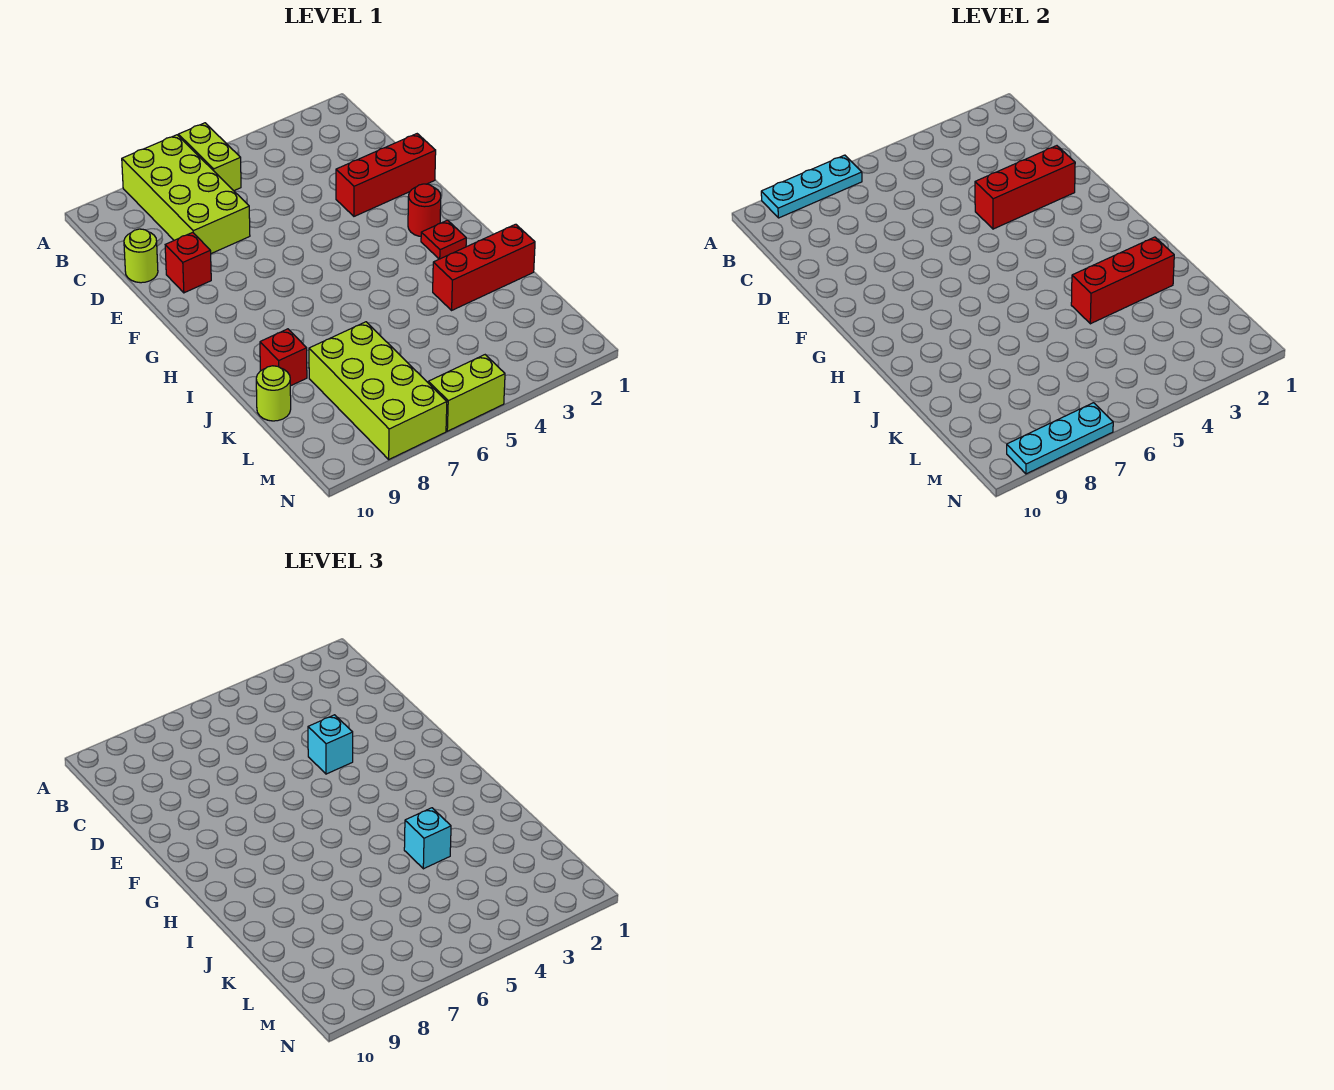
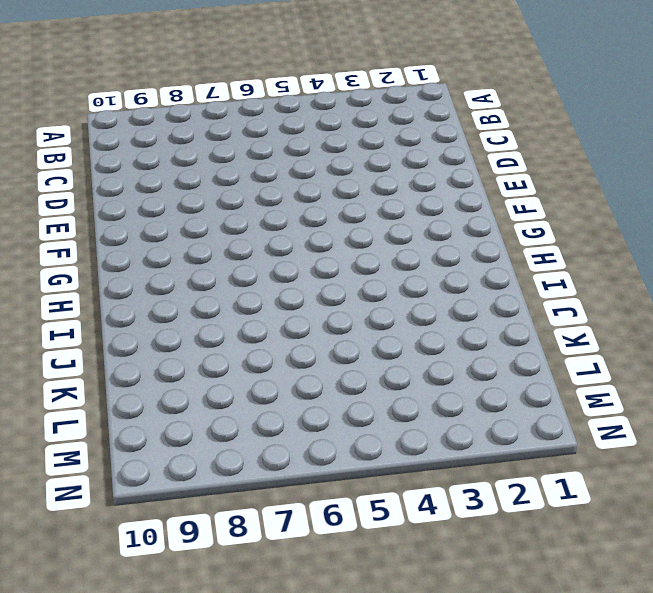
none -> lime 1x2 brick [178,123,241,191]
none -> lime 2x4 brick [122,135,250,254]
none -> lime 1x1 round brick [124,229,158,283]

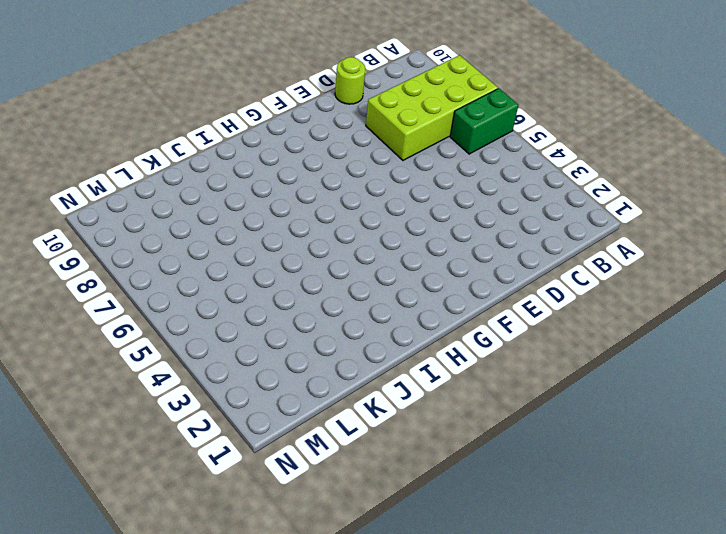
green 1x2 brick [450,89,518,154] -> lime 1x2 brick [178,123,241,191]
none -> red 1x3 brick [336,134,436,216]
none -> red 1x1 brick [165,232,211,293]
none -> red 1x1 round brick [408,184,441,236]

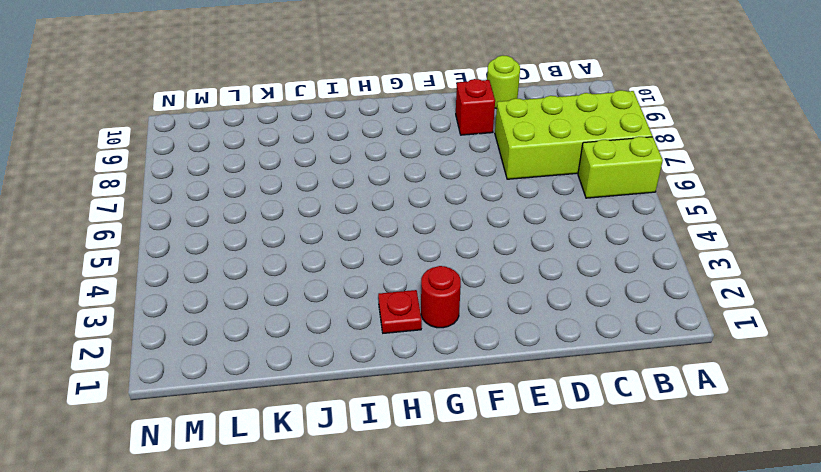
none -> red 1x3 brick [336,134,436,216]
none -> red 1x3 brick [433,224,535,310]
none -> red 1x1 brick [260,329,307,386]

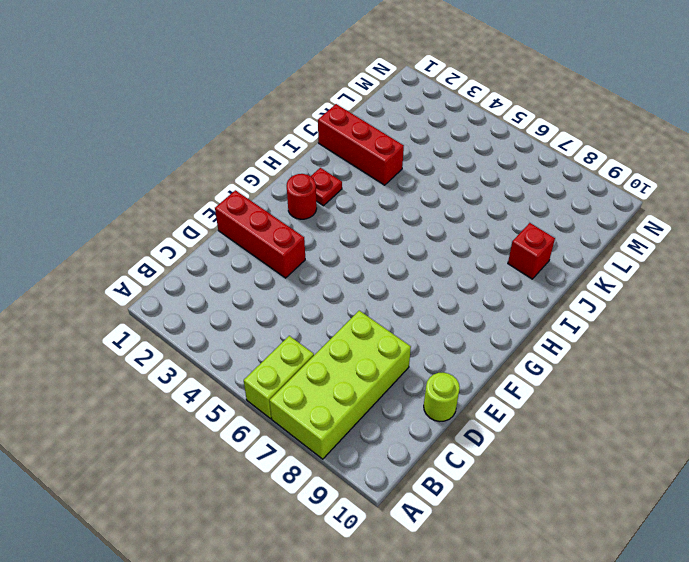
none -> red 1x1 brick [165,232,211,293]
none -> lime 2x4 brick [309,322,447,459]
none -> lime 1x1 round brick [256,366,291,421]

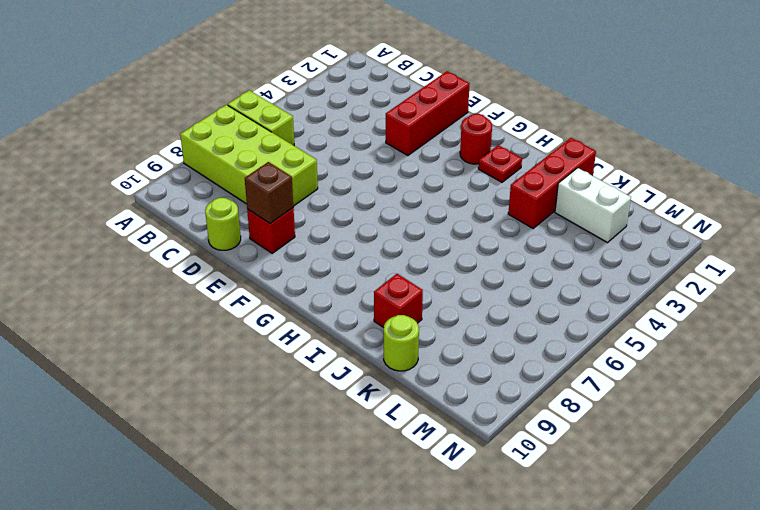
brown 1x1 brick [245,162,293,223] -> none
white 1x2 brick [555,168,631,243] -> none
none -> lime 2x4 brick [309,322,447,459]
none -> lime 1x2 brick [428,355,505,431]
none -> cyan 1x3 plate [761,155,862,218]

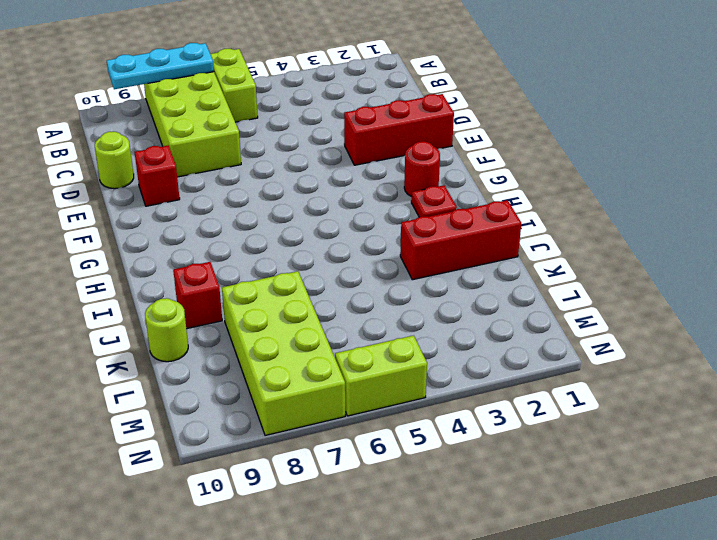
none -> red 1x3 brick [975,146,1075,229]
none -> red 1x3 brick [1071,237,1174,324]
none -> cyan 1x3 plate [1007,403,1113,474]

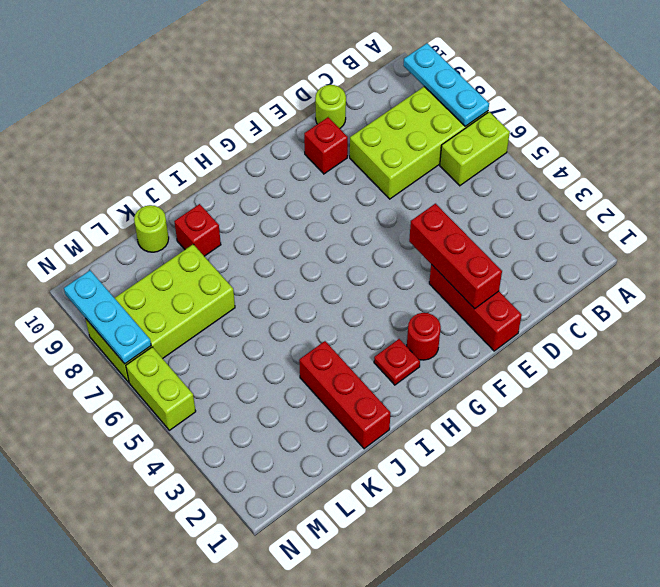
none -> red 1x3 brick [1071,237,1174,324]
none -> cyan 1x1 brick [308,715,353,774]
none -> cyan 1x1 brick [404,808,451,869]

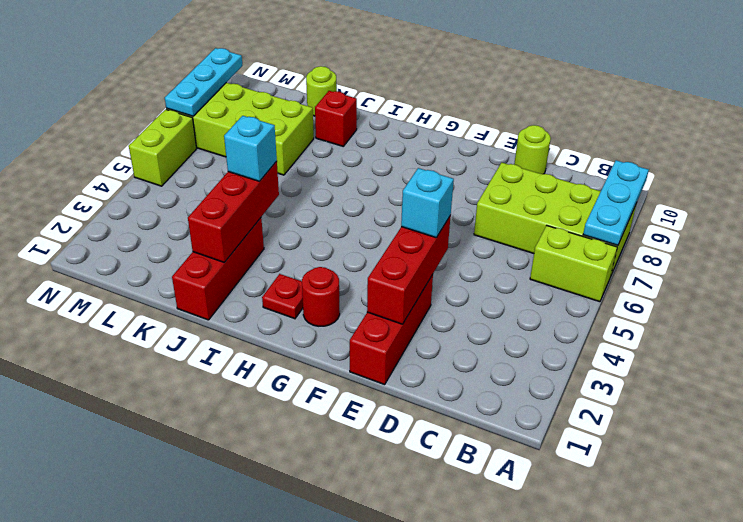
none -> red 1x1 brick [165,232,211,293]

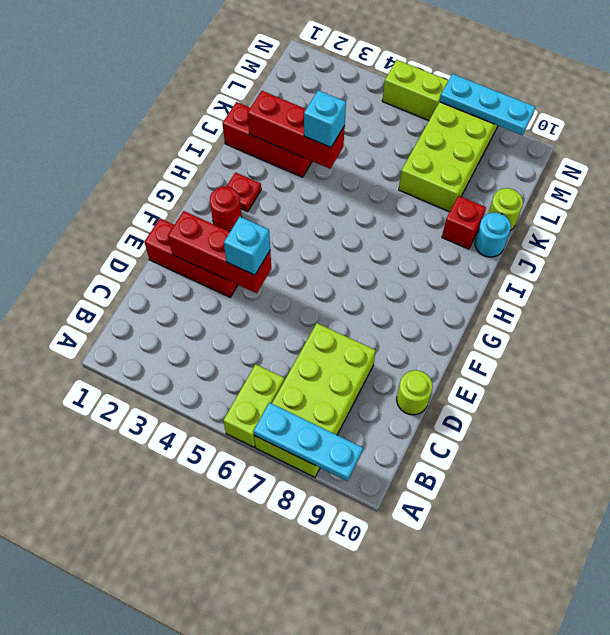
cyan 1x1 round brick [475,213,511,257] -> none
none -> red 1x1 brick [165,232,211,293]

